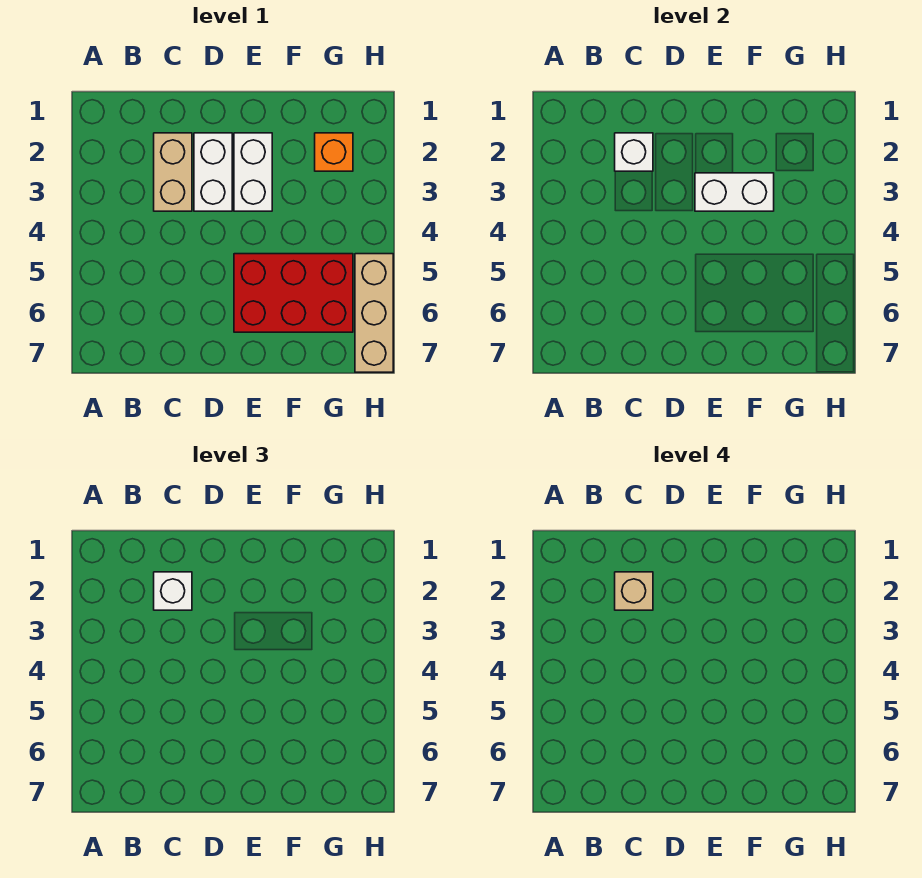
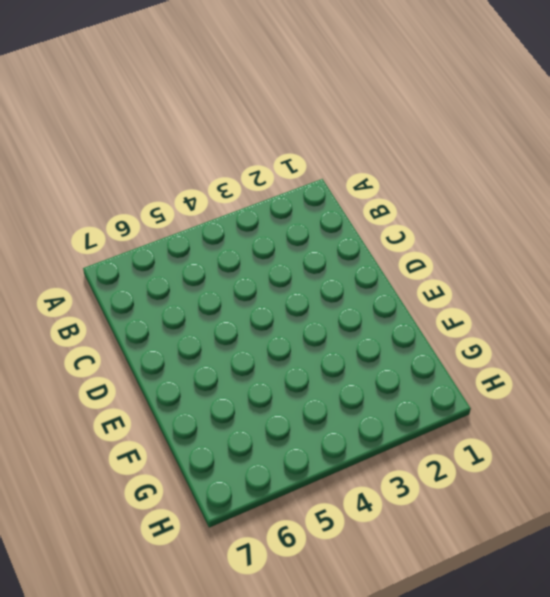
none -> tan 1x2 brick [154,133,192,211]
none -> white 1x2 brick [194,133,232,211]

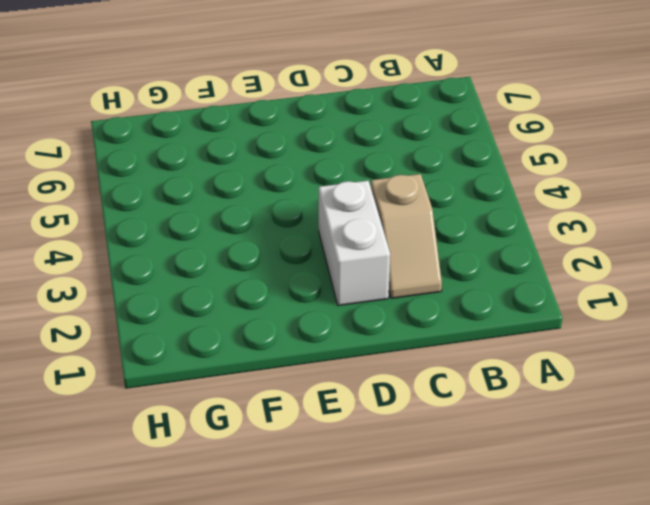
tan 1x2 slope [371,174,442,298] -> tan 1x2 brick [154,133,192,211]
none -> white 1x2 brick [234,133,272,211]
none -> red 2x3 brick [234,254,353,332]

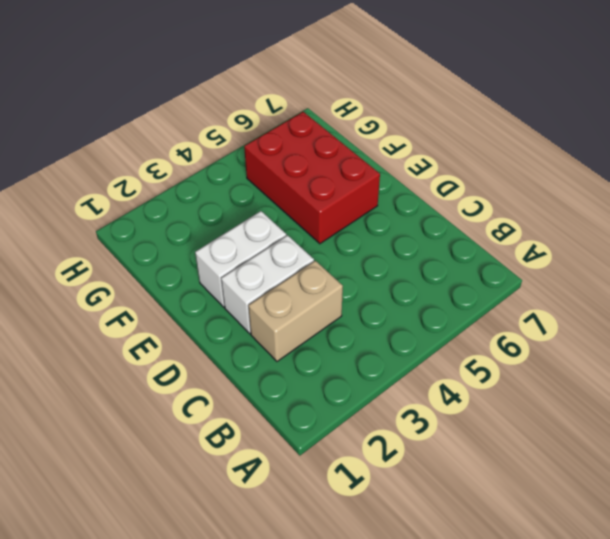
none -> orange 1x1 brick [315,133,353,171]
none -> tan 1x3 brick [355,254,393,372]

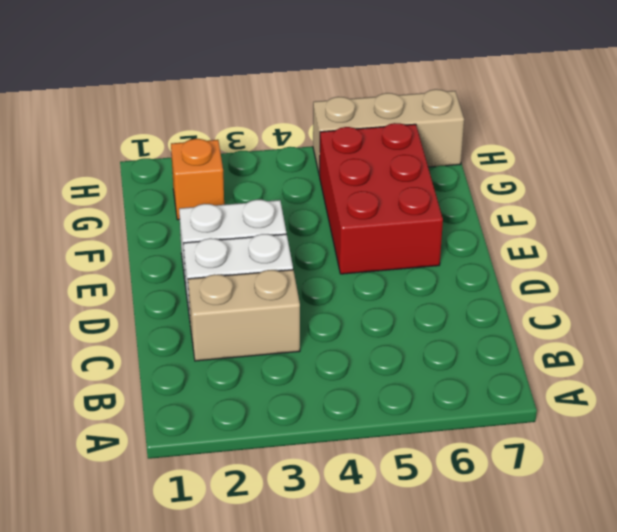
none -> white 1x1 brick [615,133,653,171]
none -> white 1x2 brick [695,173,774,211]

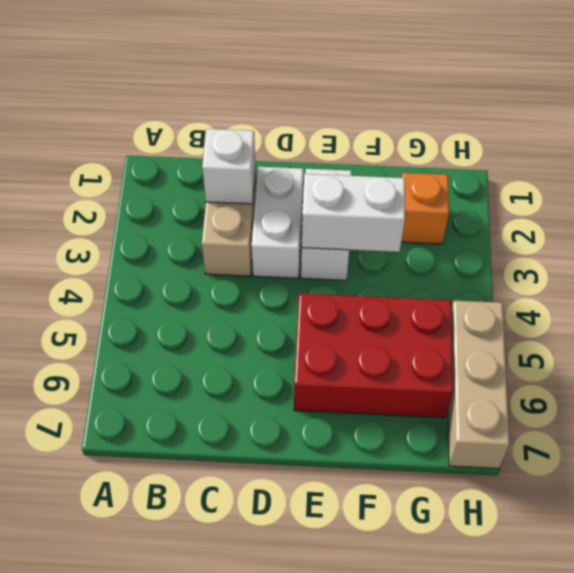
none -> white 1x1 brick [154,572,192,610]
none -> tan 1x1 brick [615,572,653,610]

